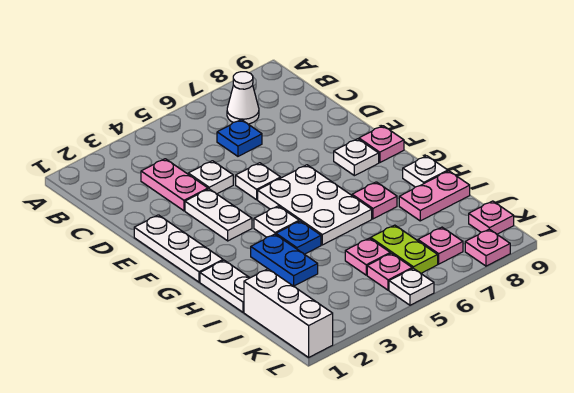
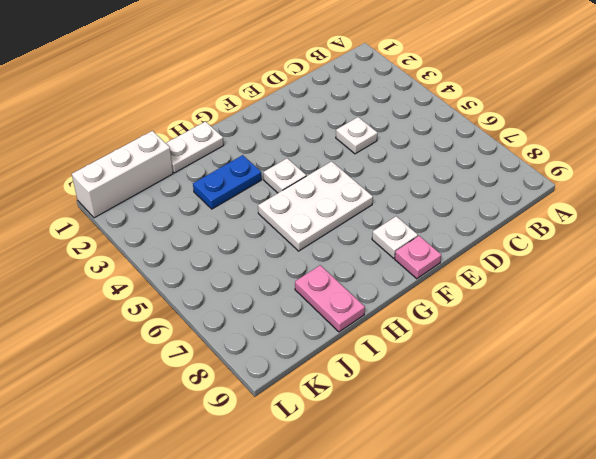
none -> white 1x1 cone [227,72,259,124]
none -> pink 1x2 plate [141,159,208,211]
none -> blue 1x1 plate [217,120,262,156]

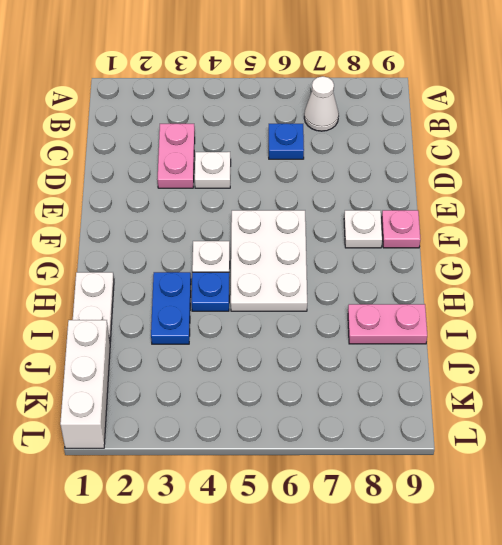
none -> white 1x3 plate [134,215,223,282]
none -> white 1x2 plate [185,189,252,241]
none -> white 1x1 plate [236,163,281,200]

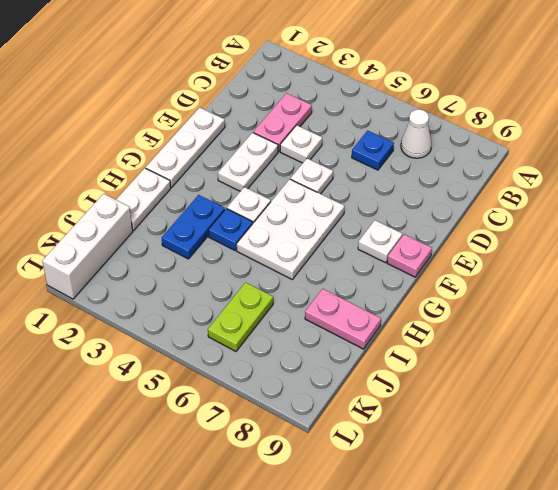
none -> pink 1x1 plate [352,182,397,219]
none -> white 1x1 plate [403,156,448,187]
none -> pink 1x1 plate [345,238,390,275]

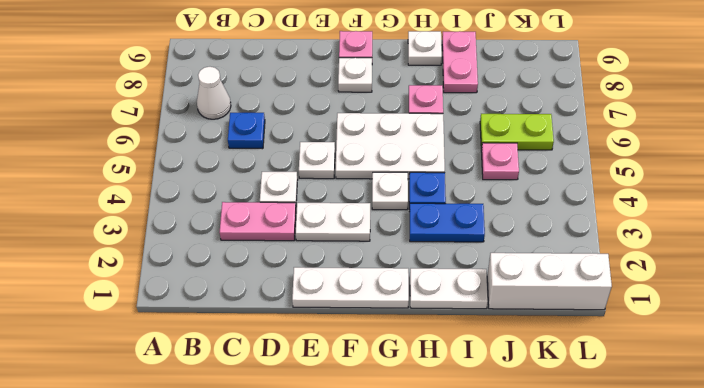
none -> pink 1x1 plate [367,253,412,290]
none -> pink 1x1 plate [418,227,463,264]
none -> pink 1x1 plate [469,201,514,234]

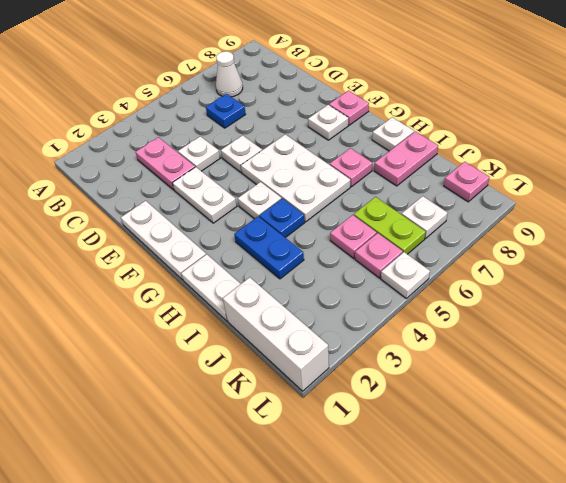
white 1x1 plate [402,196,448,239] -> pink 1x1 plate [418,227,463,264]
none -> pink 1x1 plate [465,229,510,266]

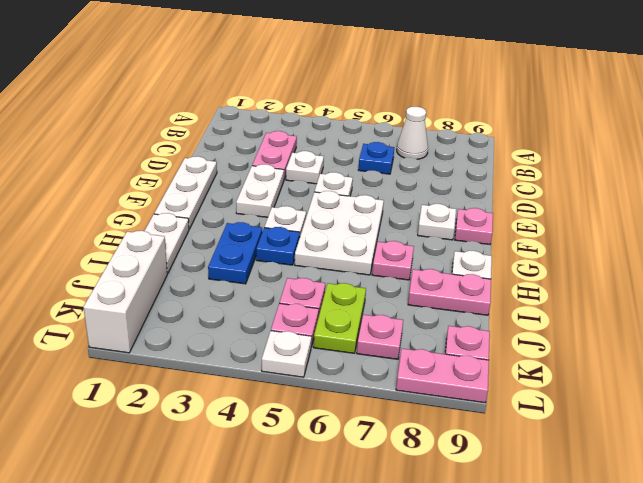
pink 1x2 plate [396,349,489,403] -> pink 1x1 plate [465,229,510,266]

